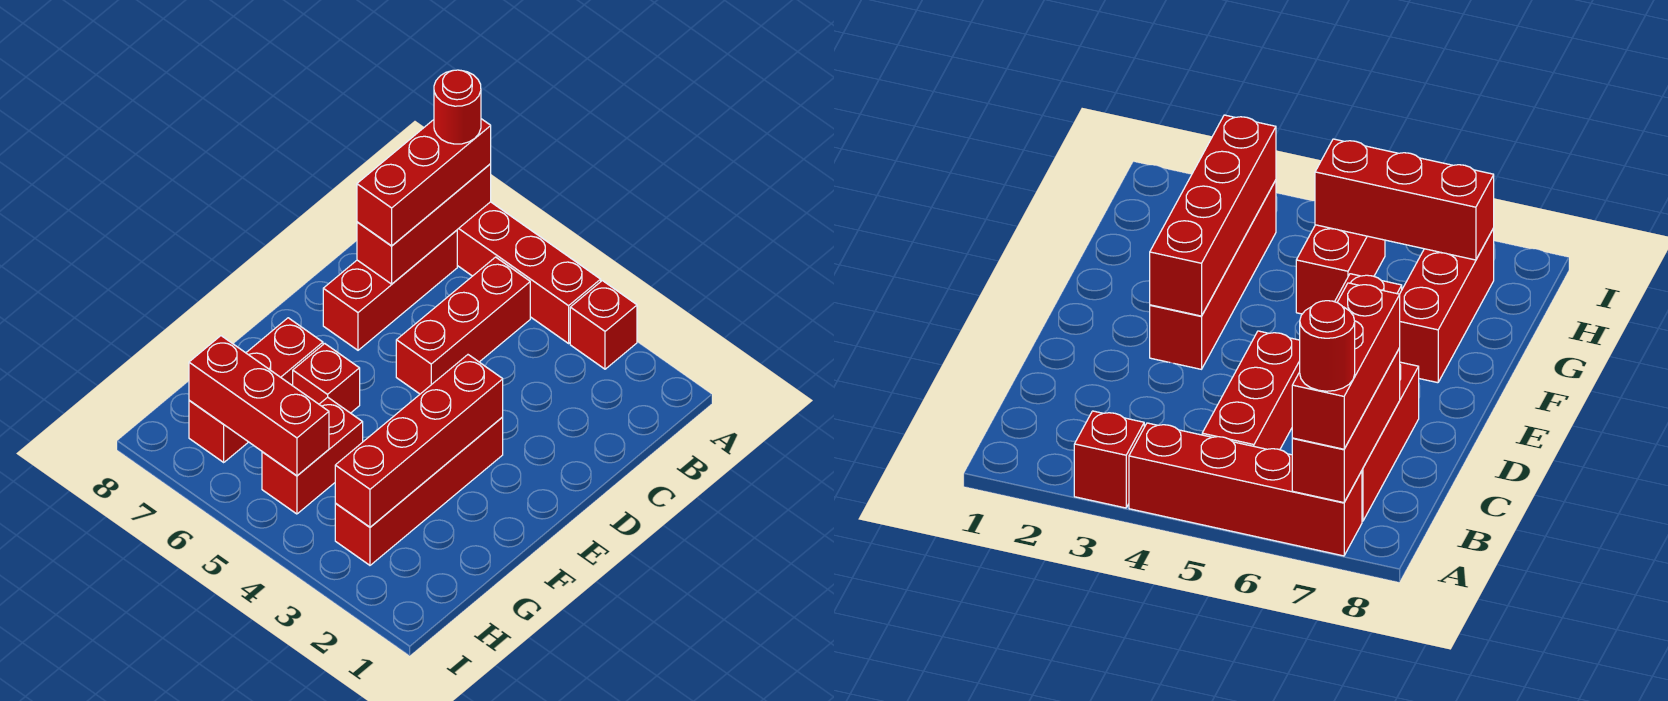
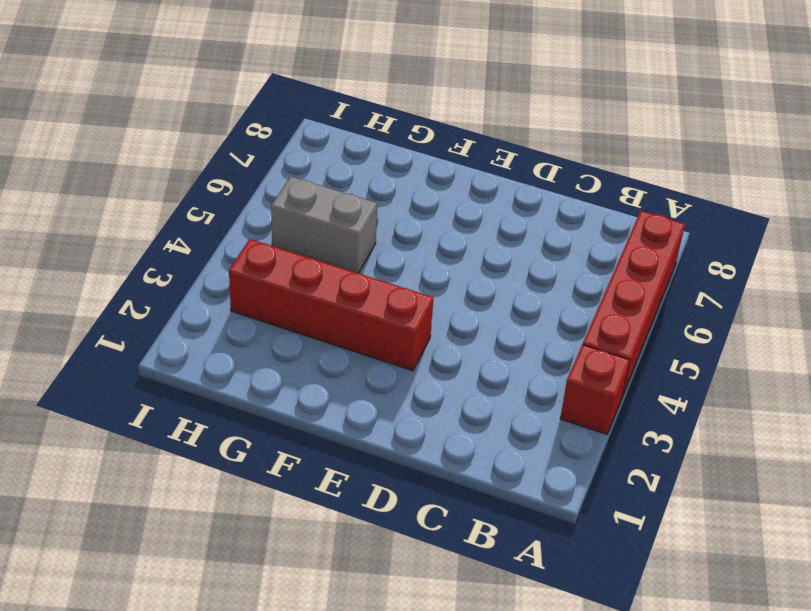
grey 1x2 brick [271,176,377,273] -> red 1x2 brick [262,397,363,514]
none -> red 1x3 brick [396,257,530,394]
none -> red 1x3 brick [323,230,457,350]
none -> red 1x1 brick [293,344,360,413]

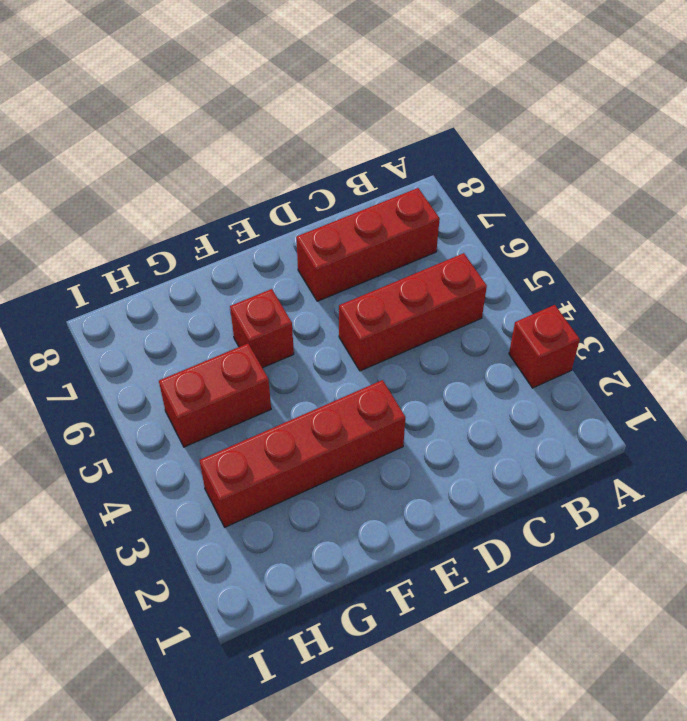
none -> red 1x4 brick [457,202,601,343]
none -> red 1x3 brick [189,318,323,462]
none -> red 1x3 brick [357,164,491,284]

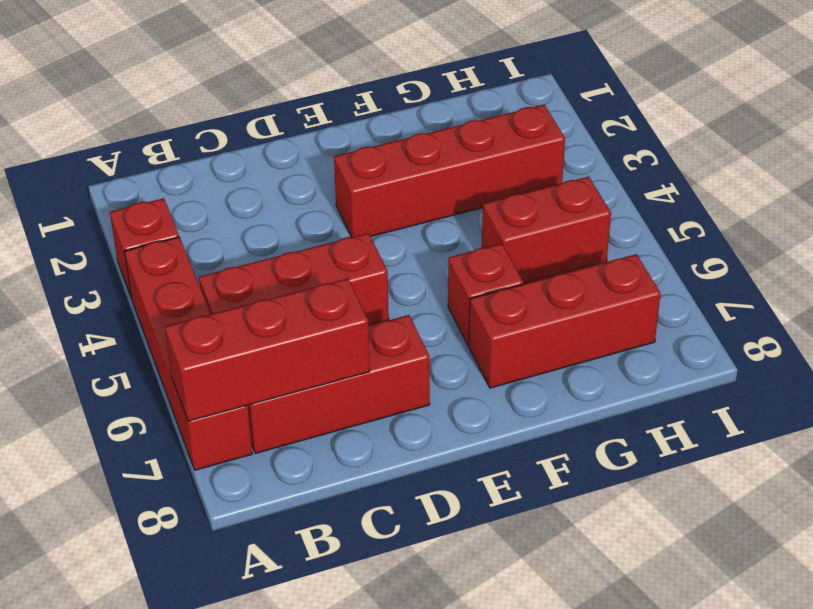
none -> red 1x4 brick [335,355,503,527]
none -> red 1x3 brick [189,336,329,476]
none -> red 1x3 brick [357,119,491,246]

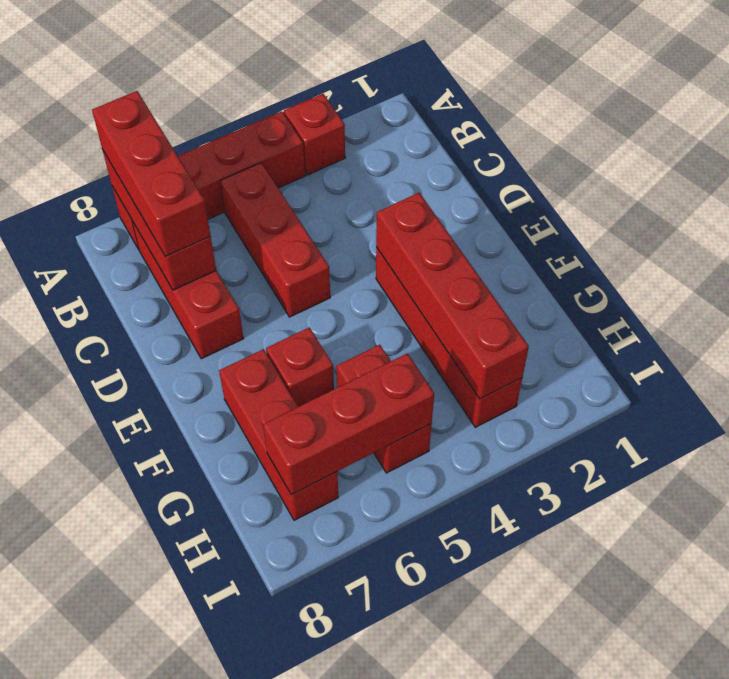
none -> red 1x1 round brick [434,70,481,144]

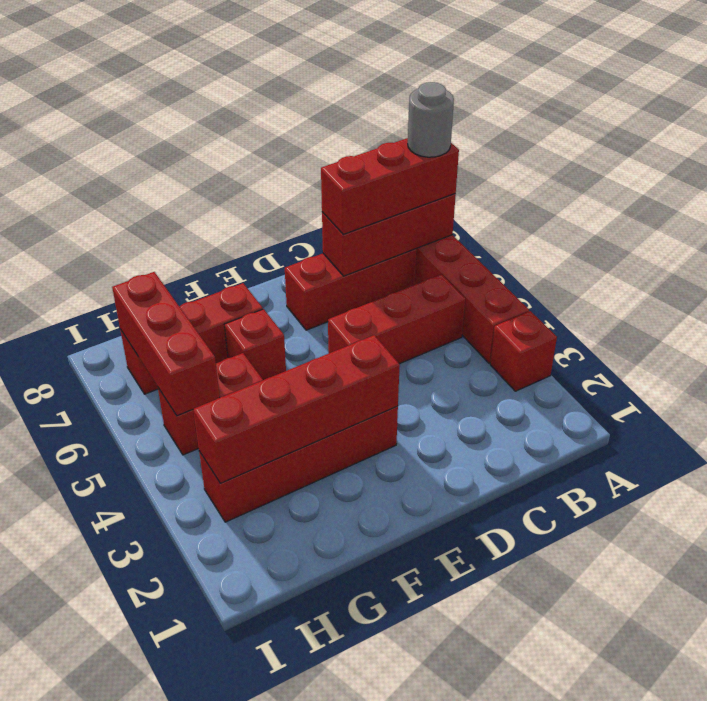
grey 1x1 round brick [408,82,454,157] -> red 1x1 round brick [434,70,481,144]

